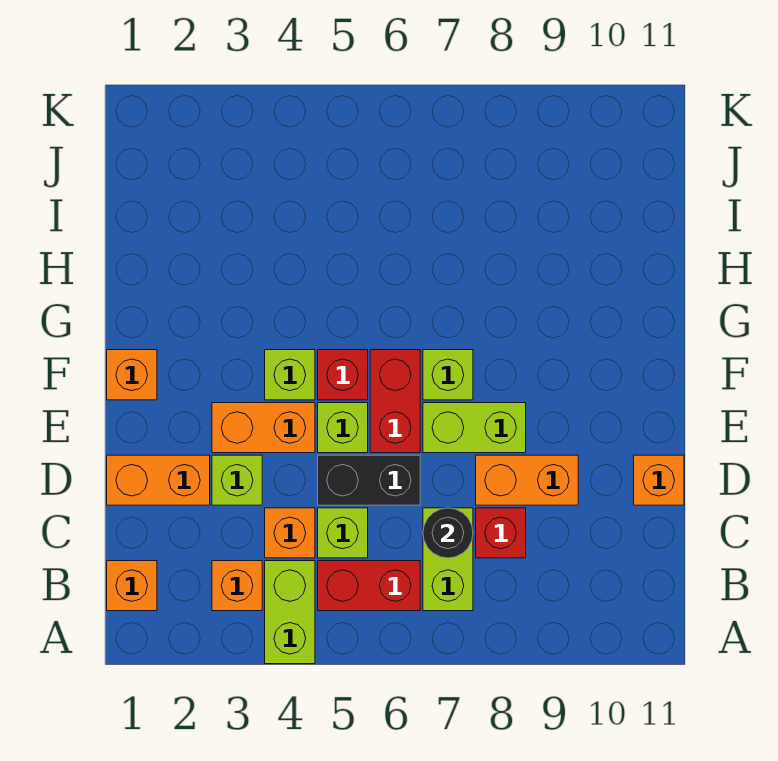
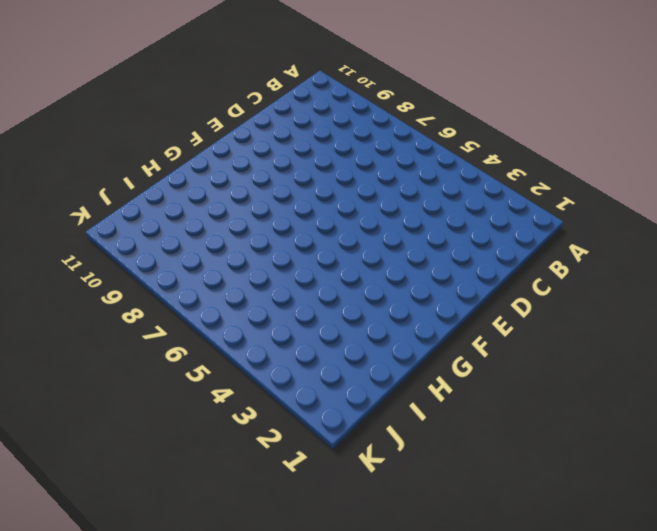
none -> lime 1x2 brick [265,561,315,664]
none -> orange 1x1 brick [107,561,157,611]
none -> orange 1x1 brick [212,561,262,611]

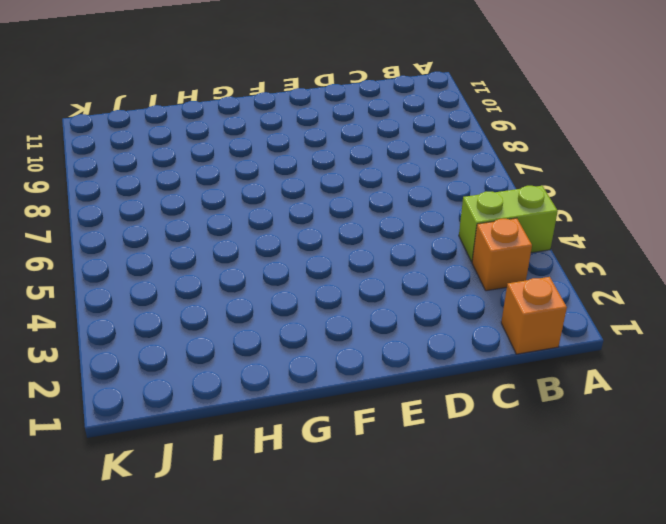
none -> red 1x2 brick [318,561,420,611]
none -> lime 1x2 brick [423,508,473,611]
none -> orange 1x1 brick [265,508,315,558]

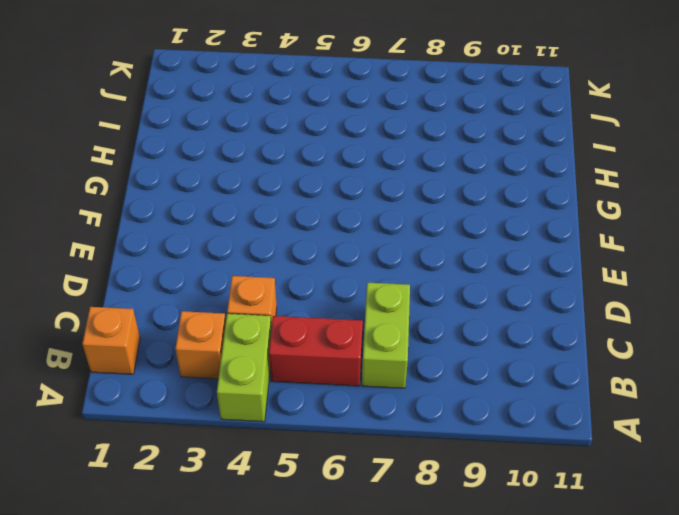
none -> lime 1x1 brick [318,508,368,558]
none -> red 1x1 brick [476,508,526,558]
none -> orange 1x2 brick [107,455,210,505]

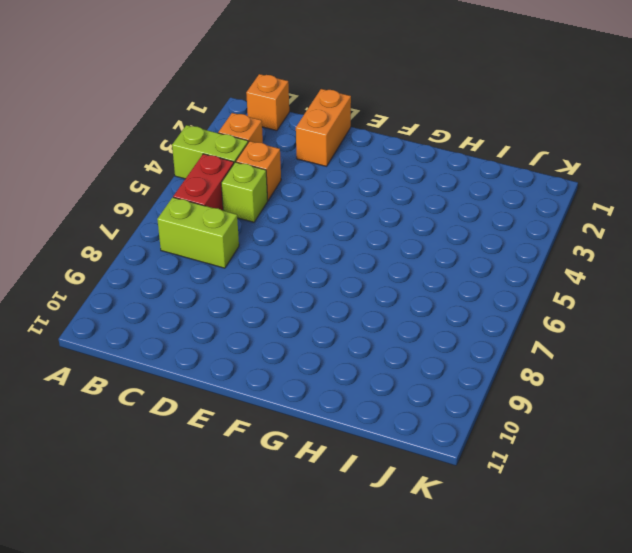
none -> red 1x1 brick [476,508,526,558]
none -> lime 1x1 brick [212,455,262,505]
none -> black 1x2 brick [318,455,420,505]

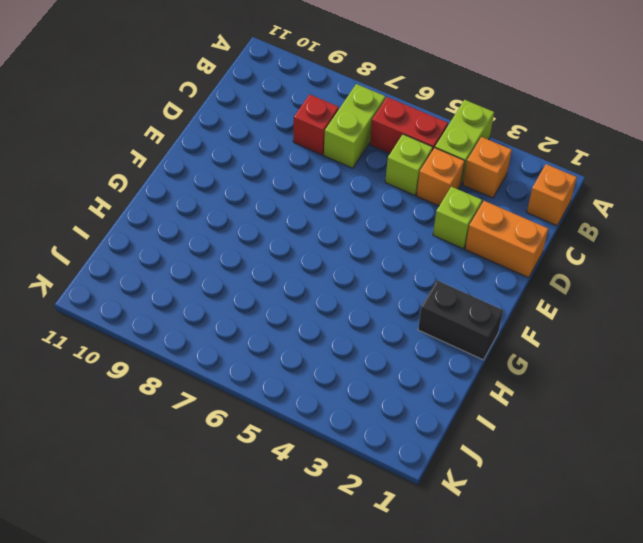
black 1x2 brick [418,280,503,360] -> black 1x2 brick moved to [318,455,420,505]
none -> orange 1x2 brick [476,455,578,505]
none -> orange 1x1 brick [634,455,684,505]
none -> orange 1x2 brick [212,403,315,453]

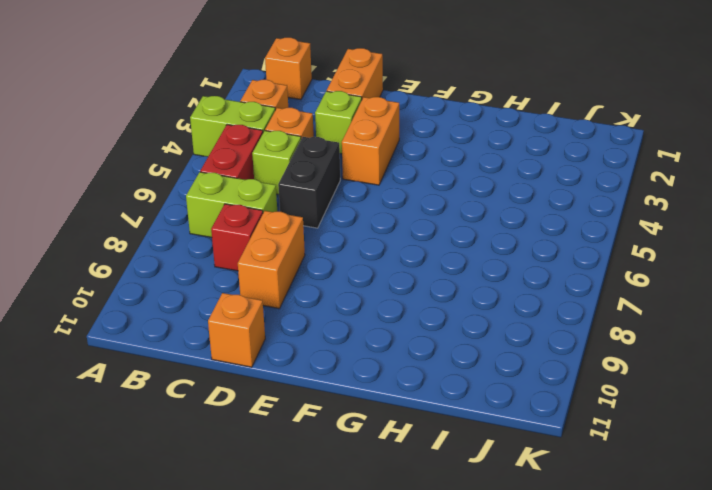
none -> lime 1x1 brick [318,403,368,453]
none -> red 1x2 brick [370,350,420,453]
none -> lime 1x2 brick [423,403,526,453]

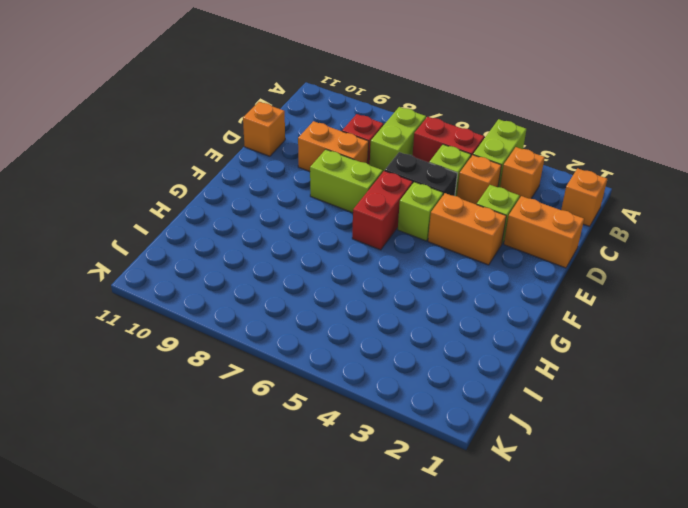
none -> orange 1x1 brick [107,350,157,400]
none -> lime 1x1 brick [265,350,315,400]
none -> red 1x1 brick [318,350,368,400]

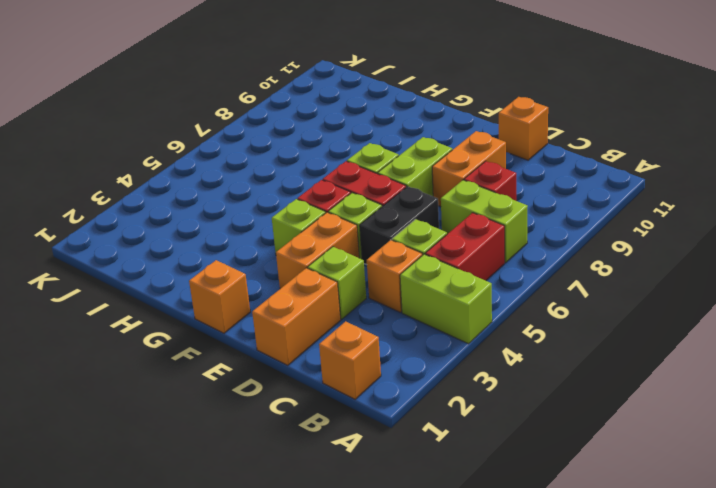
none -> orange 1x1 brick [212,561,262,611]
none -> black 1x1 round brick [423,508,473,558]

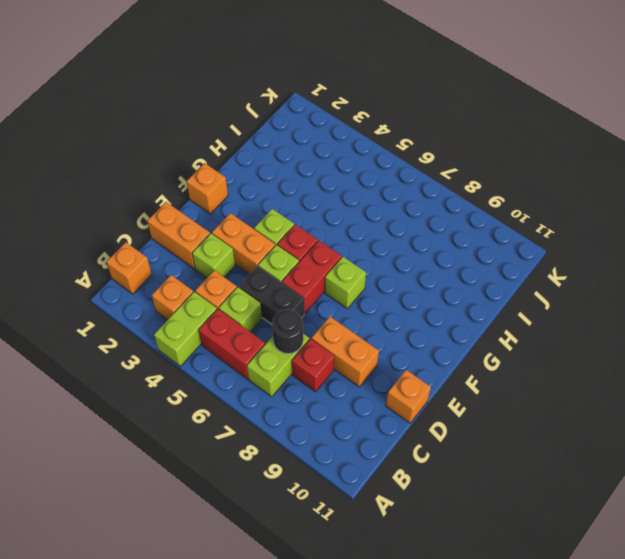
none -> lime 1x2 brick [423,403,526,453]

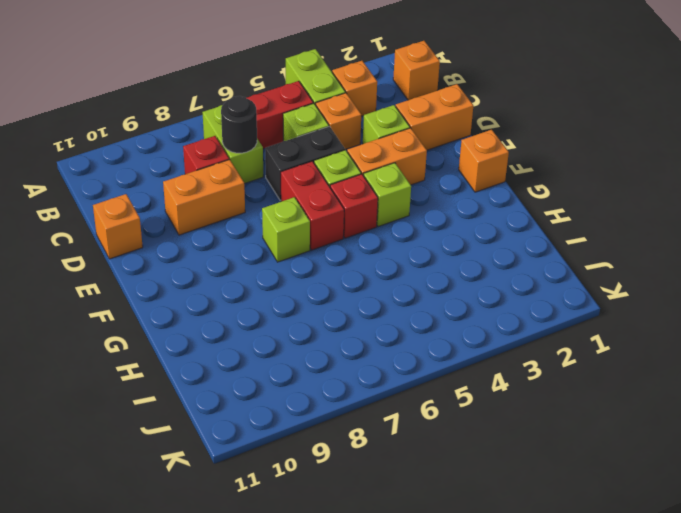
none -> lime 1x2 brick [423,403,526,453]

